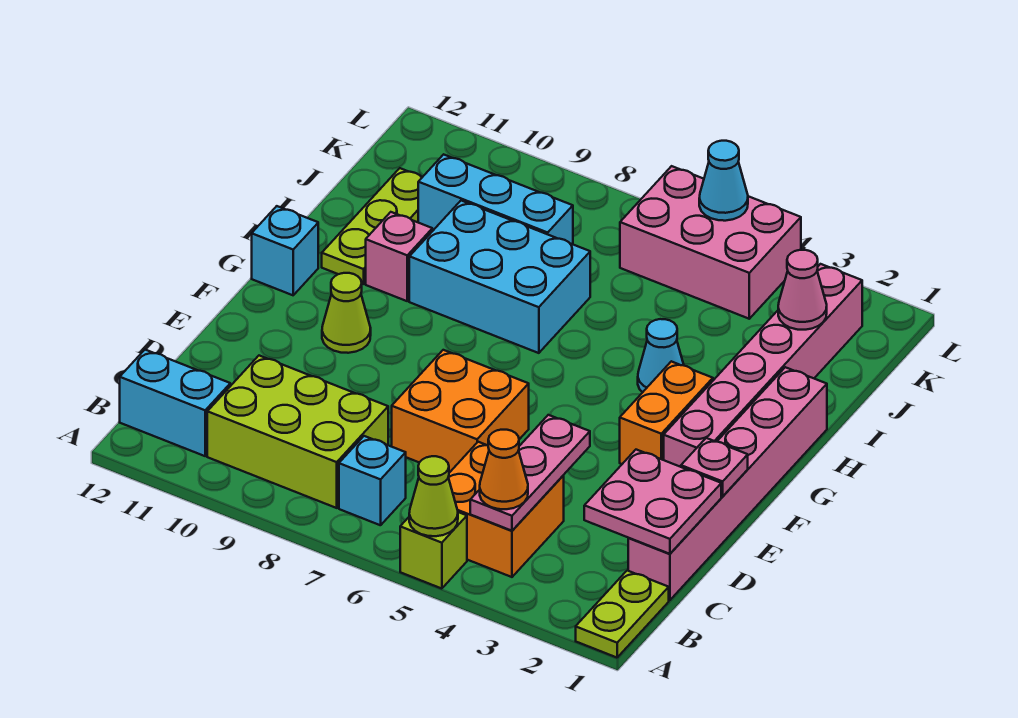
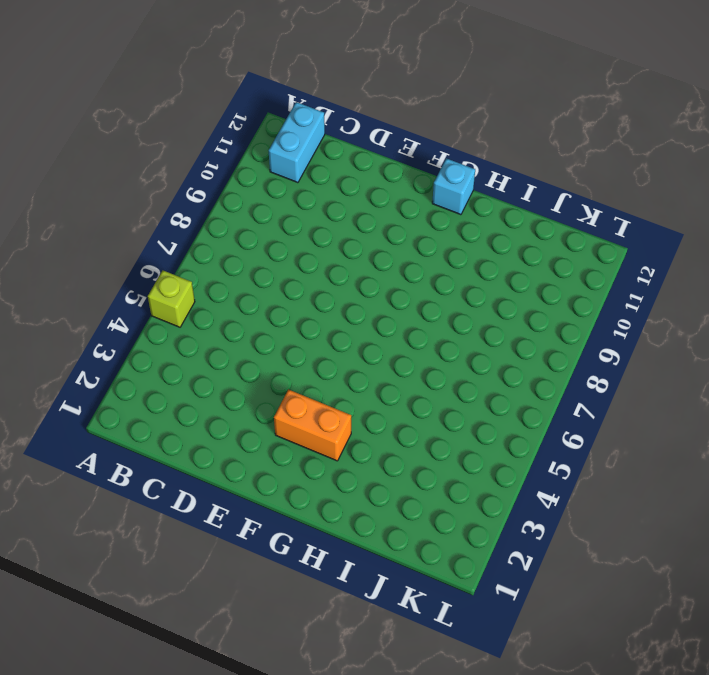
none -> lime 1x2 plate [576,571,669,658]
none -> orange 2x2 brick [448,442,564,577]
none -> cyan 1x1 brick [339,436,406,525]

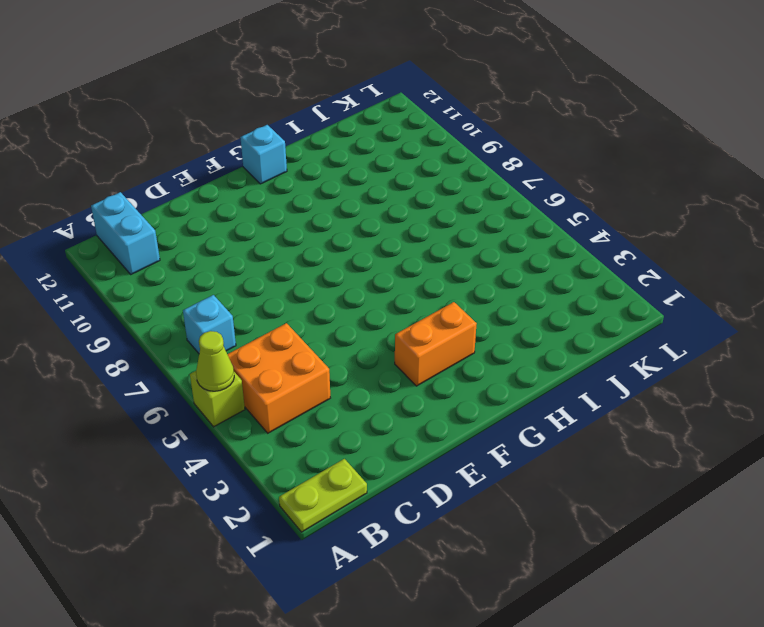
none -> lime 2x3 brick [207,356,388,508]
none -> pink 1x6 brick [628,367,827,600]
none -> orange 2x2 brick [392,350,529,473]

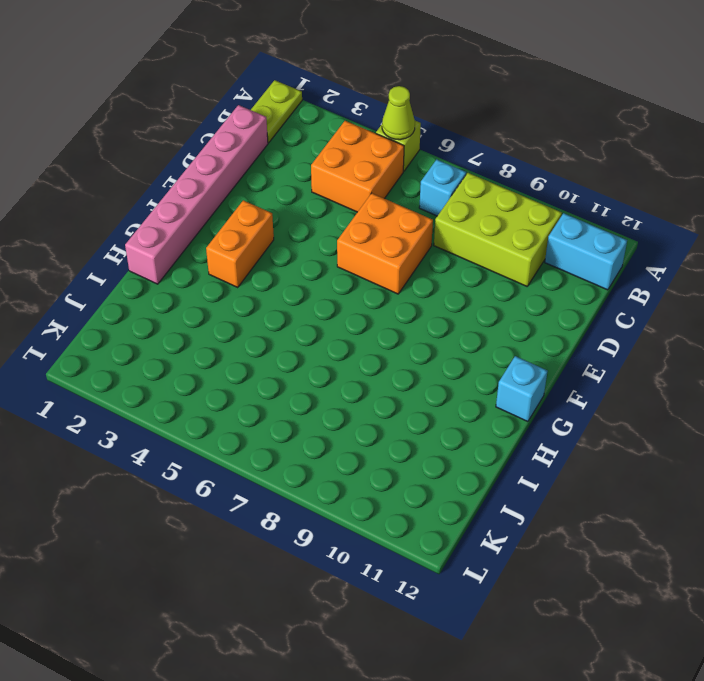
none -> pink 1x6 brick [664,264,862,467]
none -> lime 1x1 cone [322,273,371,353]
none -> cyan 1x1 cone [638,319,684,392]

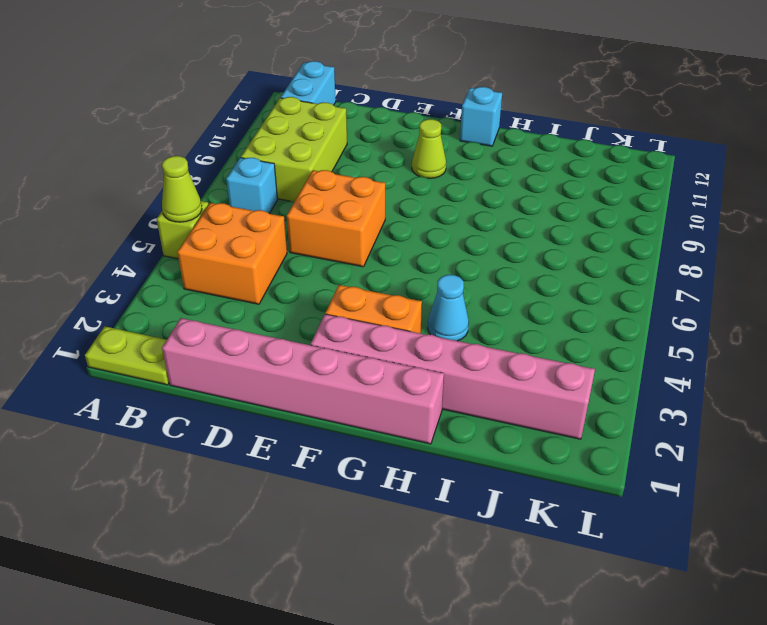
none -> cyan 2x3 brick [409,201,590,353]
none -> pink 1x1 brick [366,212,432,301]
none -> lime 1x3 plate [322,168,422,284]

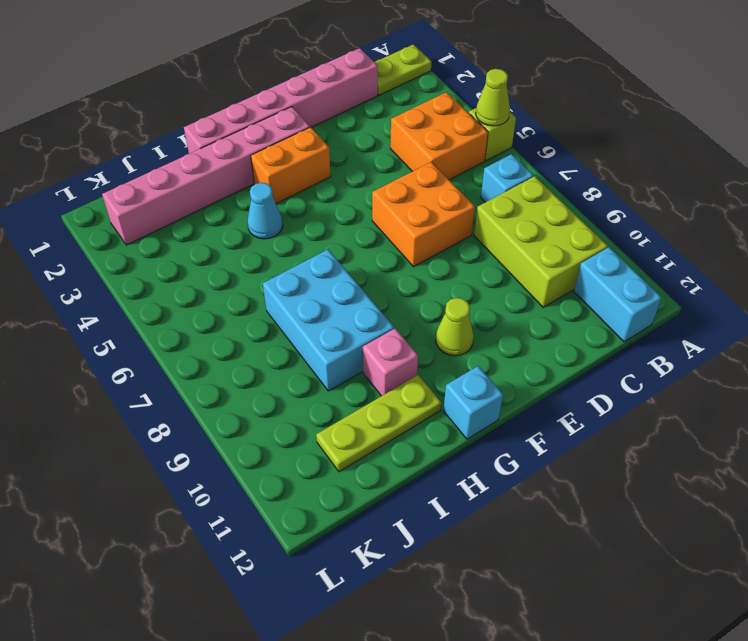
none -> cyan 1x3 brick [418,154,573,244]
none -> pink 2x3 brick [620,166,801,319]
none -> pink 1x3 plate [470,415,590,531]

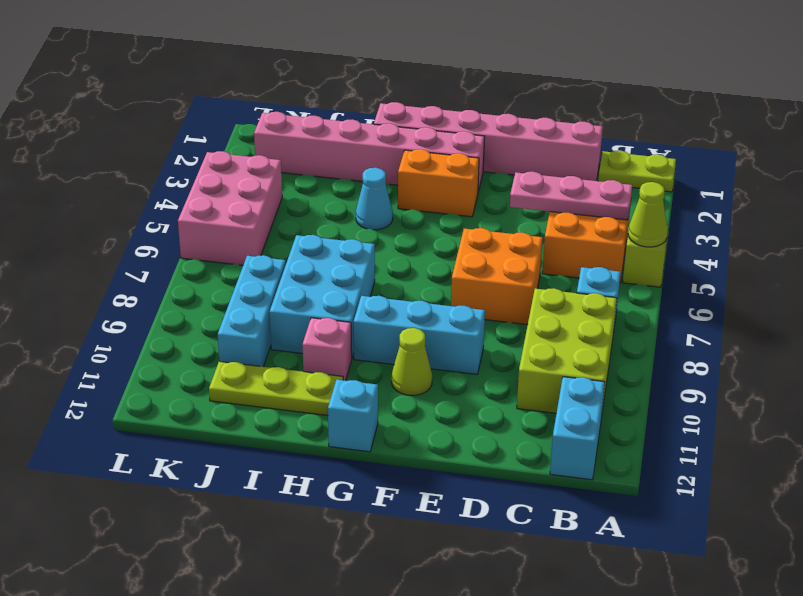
cyan 1x3 brick [354,296,485,374] -> none
none -> pink 2x2 plate [584,450,721,554]
none -> pink 1x1 plate [681,438,748,496]
none -> pink 1x1 cone [778,250,827,330]

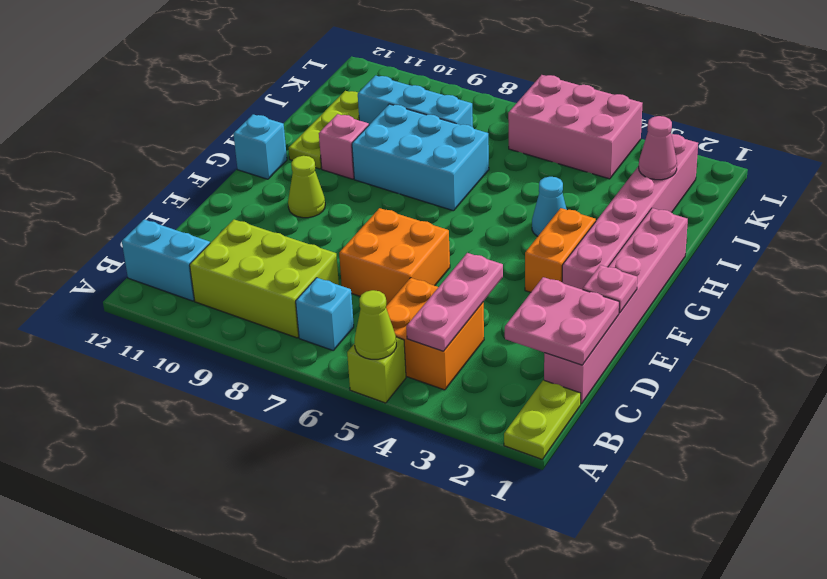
none -> cyan 1x1 cone [699,141,748,221]
none -> orange 1x1 cone [480,430,528,509]

